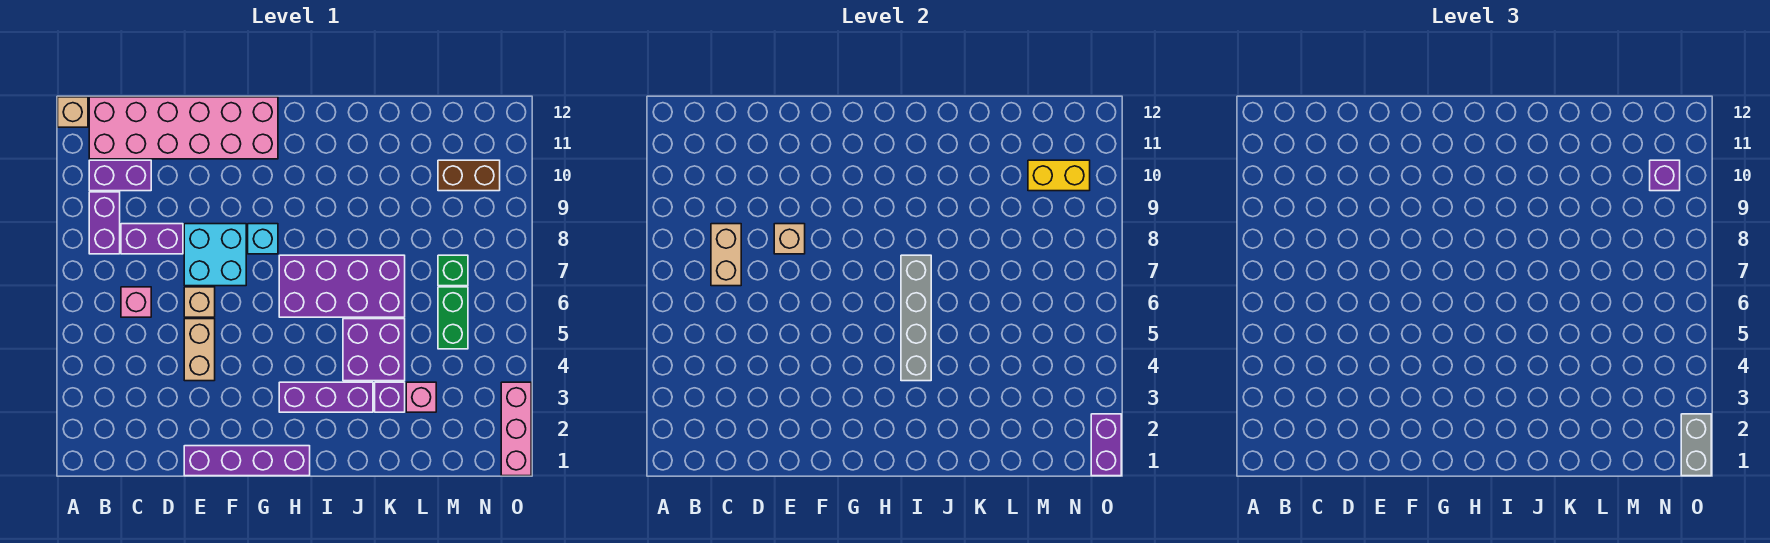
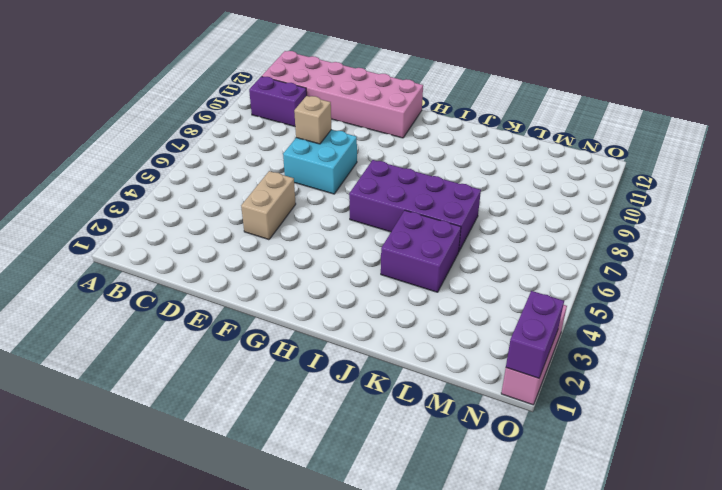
none -> tan 1x1 brick [58,97,88,127]
none -> purple 1x2 brick [89,192,120,254]
none -> pink 1x1 brick [121,287,151,317]

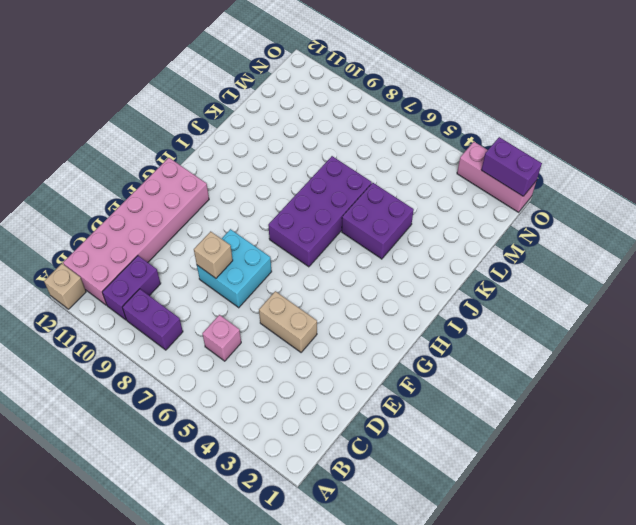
none -> purple 1x2 brick [121,224,183,254]
none -> purple 1x4 brick [184,446,310,476]
none -> tan 1x1 brick [184,287,215,317]

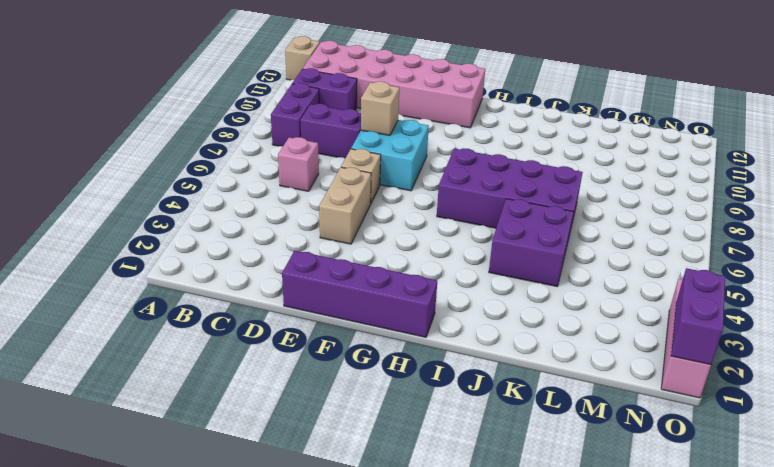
none -> cyan 1x1 brick [248,224,278,254]
none -> purple 1x3 brick [279,382,373,412]
none -> purple 1x1 brick [375,382,405,412]

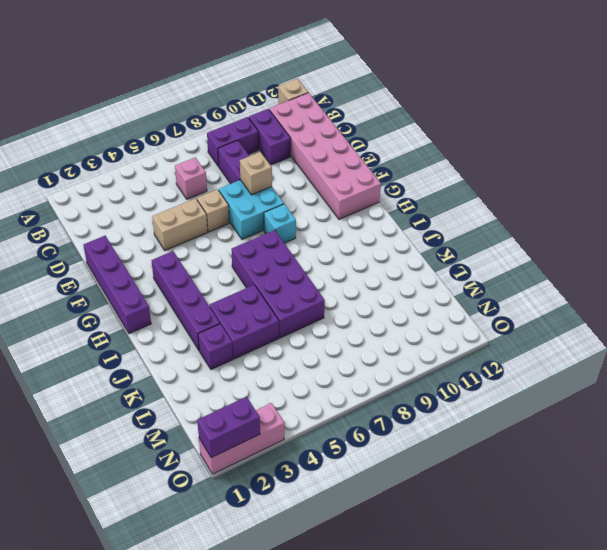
purple 1x4 brick [151,251,220,350] -> purple 1x3 brick [279,382,373,412]
none -> pink 1x1 brick [406,382,436,412]
none -> green 1x2 brick [438,287,468,349]
none -> green 1x1 brick [438,255,468,286]

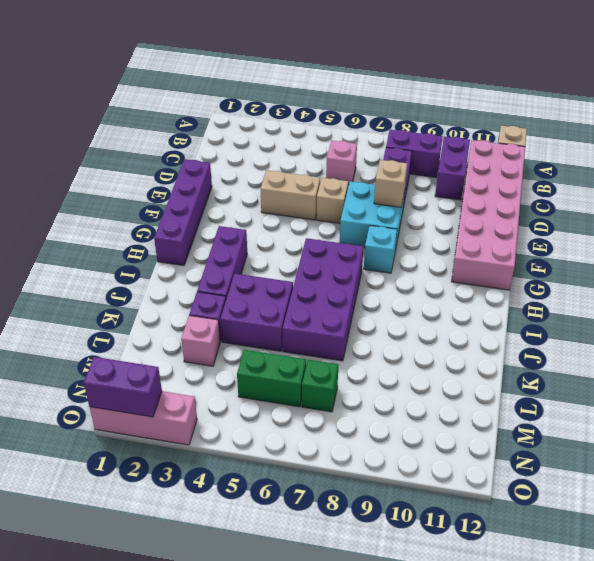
none -> brown 1x2 brick [438,160,500,191]
none -> tan 1x2 brick [711,224,741,286]
none -> grey 1x4 brick [901,255,931,381]

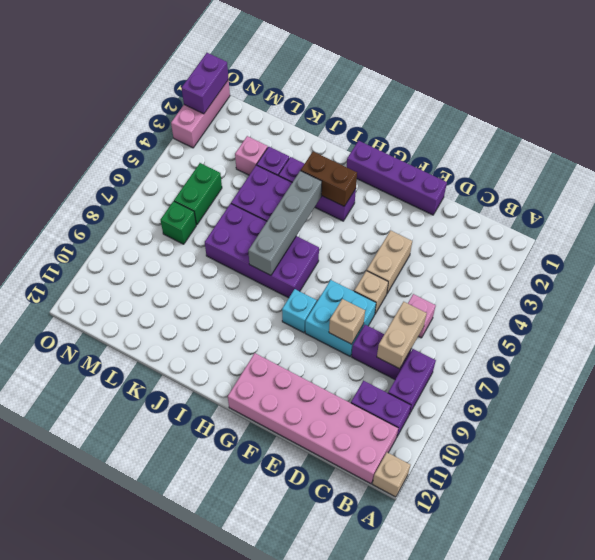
brown 1x2 brick [301,152,357,206] -> brown 1x2 brick moved to [438,160,500,191]
none -> yellow 1x2 brick [1028,160,1090,191]
none -> purple 1x1 brick [1650,160,1680,191]
none -> grey 1x2 brick [1681,414,1711,476]

